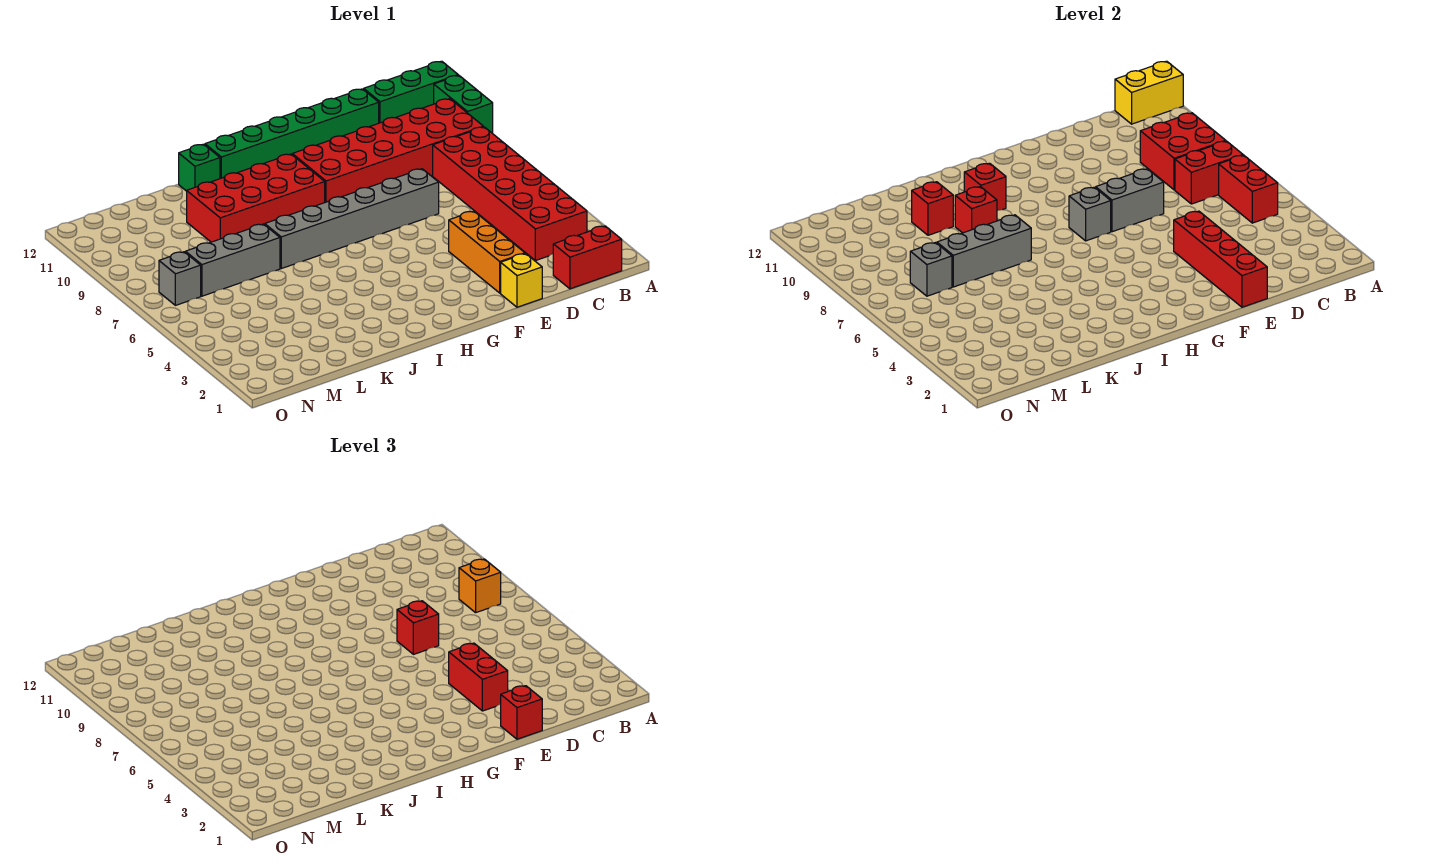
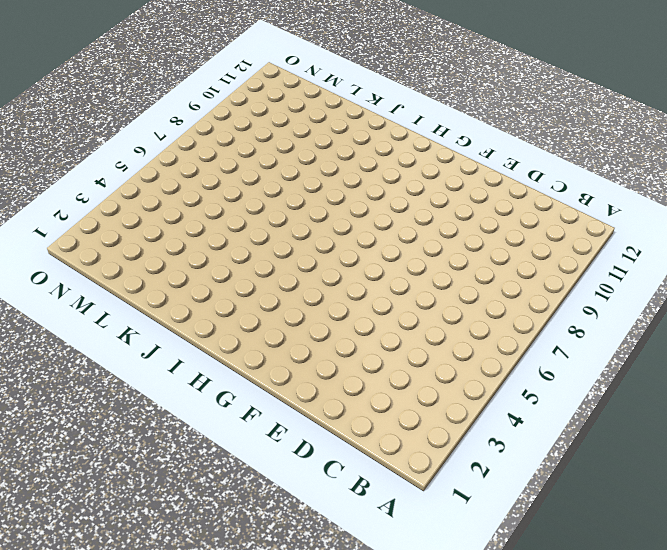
none -> green 1x2 brick [434,75,493,134]
none -> green 1x3 brick [364,61,458,123]
none -> red 1x2 brick [553,226,622,289]

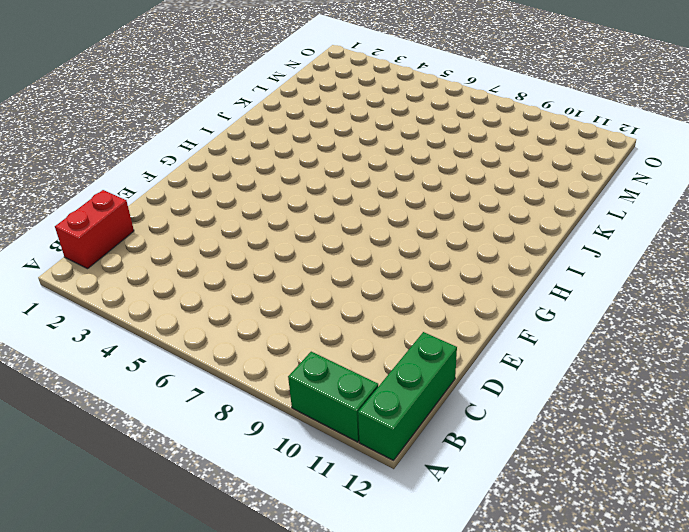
none -> red 2x6 brick [433,127,587,261]
none -> red 2x6 brick [292,99,483,202]
none -> green 1x6 brick [205,89,379,179]

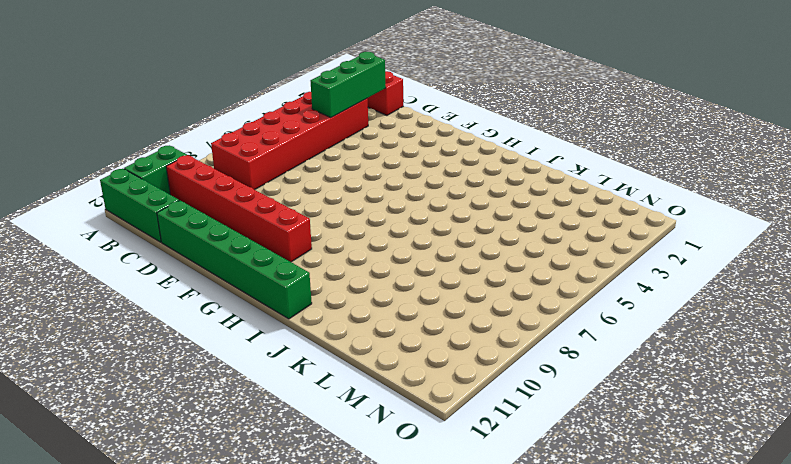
red 1x6 brick [166,155,312,262] -> red 2x6 brick [292,99,483,202]
green 1x3 brick [311,52,386,118] -> none
none -> yellow 1x1 brick [501,254,542,307]
none -> orange 1x3 brick [449,211,525,293]
none -> grey 1x6 brick [265,169,439,269]

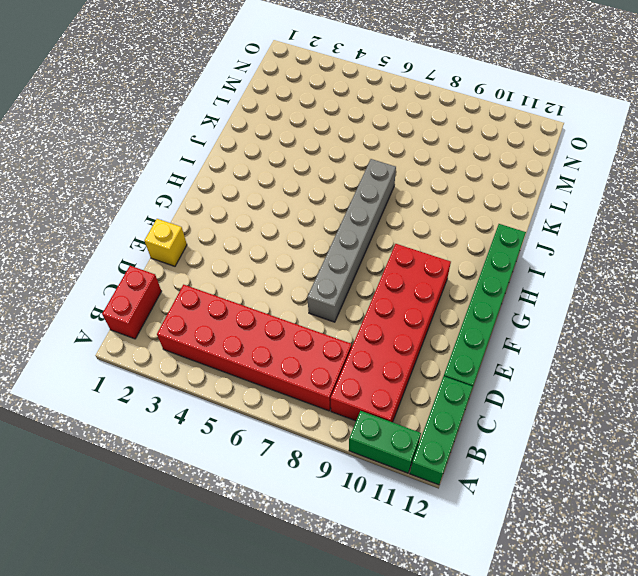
none -> orange 1x3 brick [449,211,525,293]
none -> red 2x4 brick [187,154,325,242]
none -> green 1x1 brick [179,144,220,191]

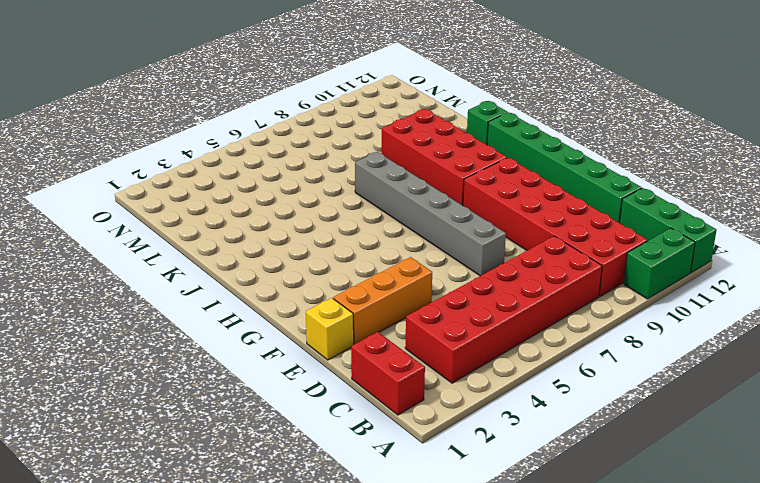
none -> grey 1x3 brick [185,224,280,296]
none -> grey 1x1 brick [159,252,201,305]
none -> yellow 1x2 brick [1115,61,1183,124]

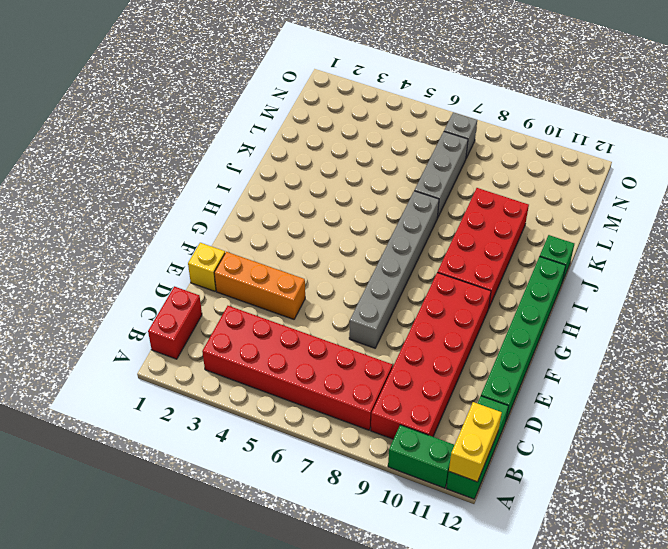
none -> red 1x2 brick [1219,155,1278,223]
none -> red 1x2 brick [1175,141,1243,204]
none -> red 2x2 brick [1140,113,1226,190]

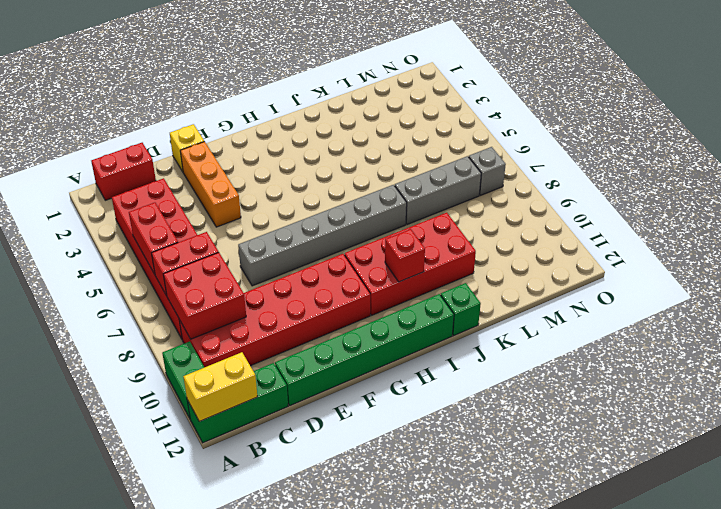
none -> red 1x4 brick [1174,211,1267,307]
none -> grey 1x2 brick [1096,169,1164,232]
none -> grey 1x1 brick [1069,187,1111,241]

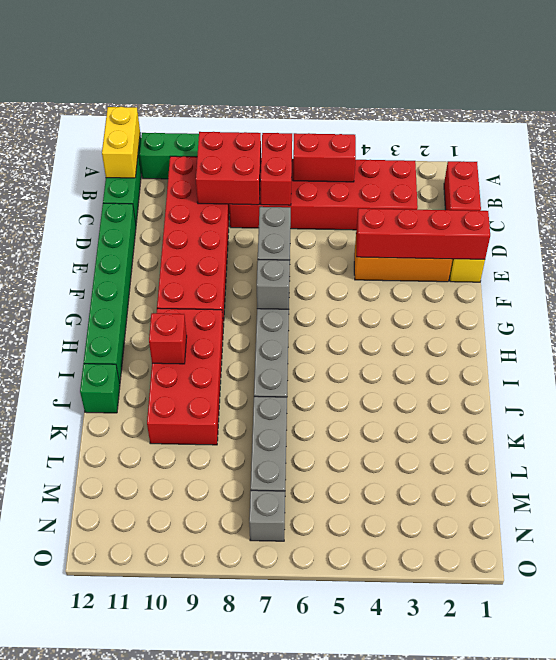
none -> grey 1x3 brick [937,215,1031,287]
none -> red 1x1 brick [955,187,997,233]
none -> red 1x1 brick [912,182,953,235]

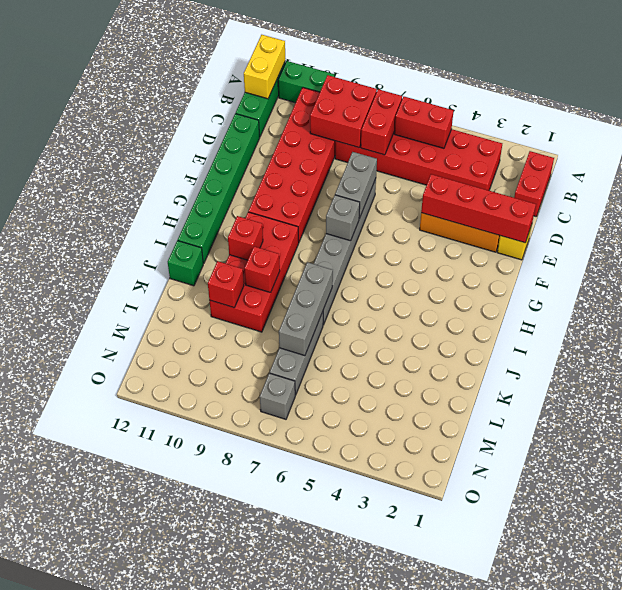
none -> grey 1x1 brick [910,243,952,296]
none -> orange 1x1 brick [459,559,501,613]
none -> red 1x1 brick [501,686,542,739]

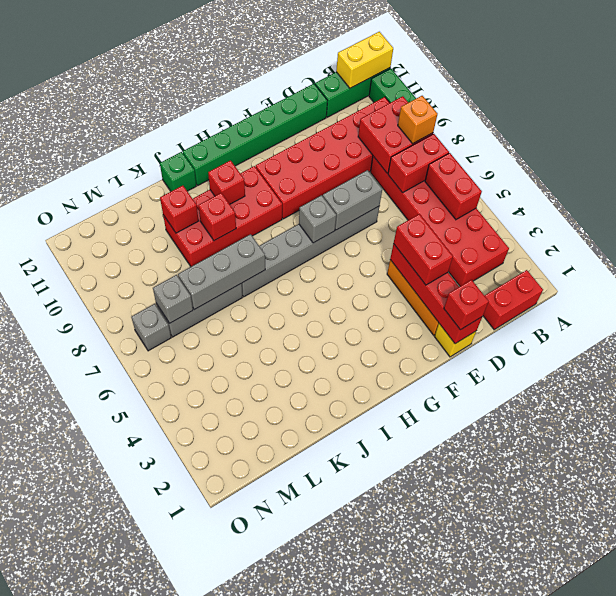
none -> red 1x1 brick [397,601,439,654]

